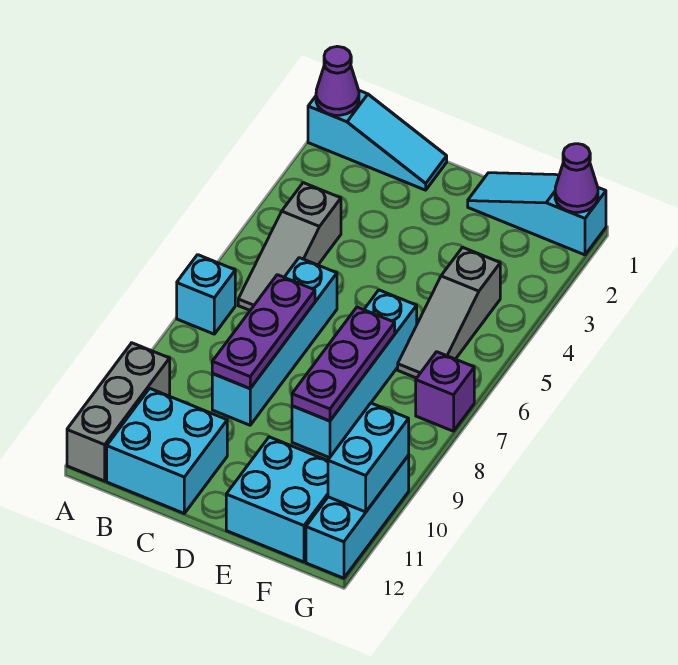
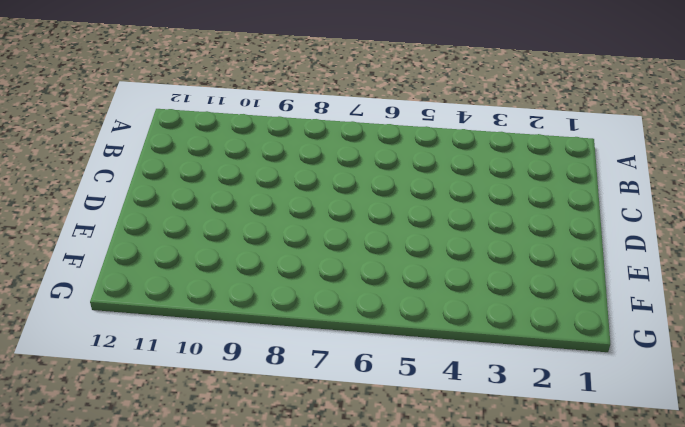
none -> cyan 1x3 slope [308,91,447,190]
none -> cyan 1x1 brick [177,255,235,334]
none -> grey 1x3 brick [67,343,170,481]

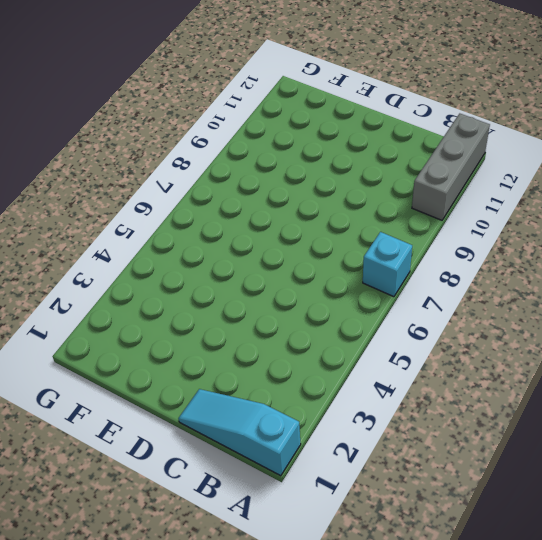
none -> grey 1x3 slope [238,183,341,310]
none -> cyan 2x2 brick [107,388,227,513]
none -> cyan 1x4 brick [212,258,337,425]

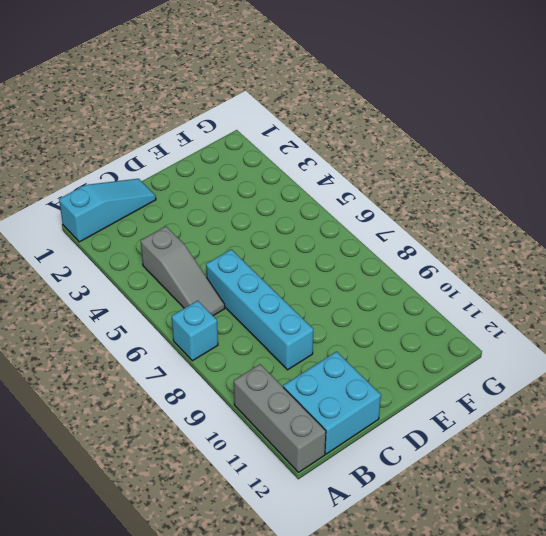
none -> cyan 1x3 slope [468,173,606,255]
none -> cyan 1x4 brick [292,290,417,458]
none -> cyan 2x2 brick [226,437,328,562]

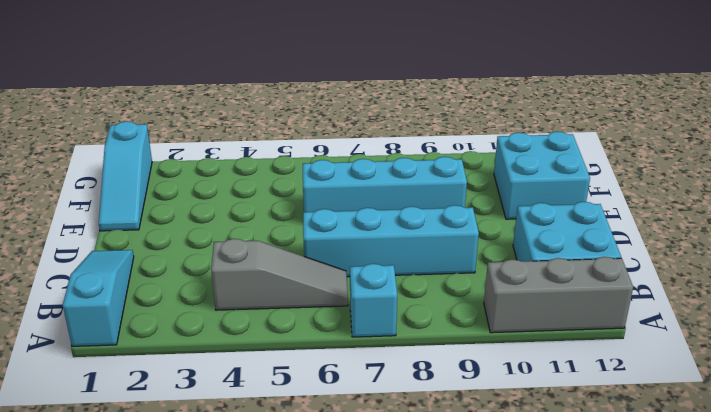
none -> grey 1x3 slope [398,247,500,378]
none -> purple 1x1 brick [416,352,474,431]
none -> cyan 1x3 brick [306,455,409,578]

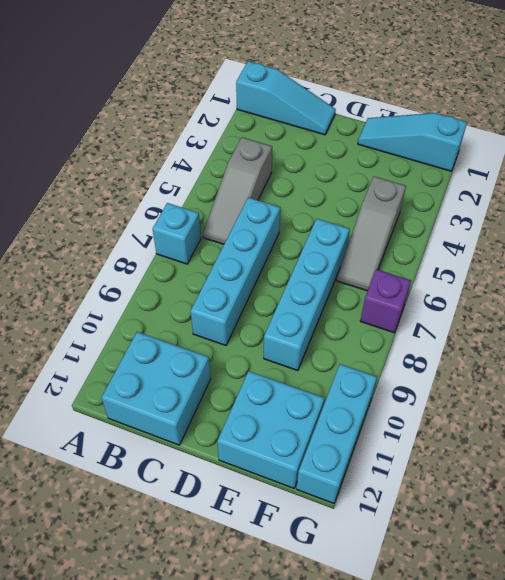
none -> grey 1x3 brick [67,343,170,481]
none -> purple 1x1 cone [316,46,359,115]
none -> purple 1x3 plate [212,275,315,388]

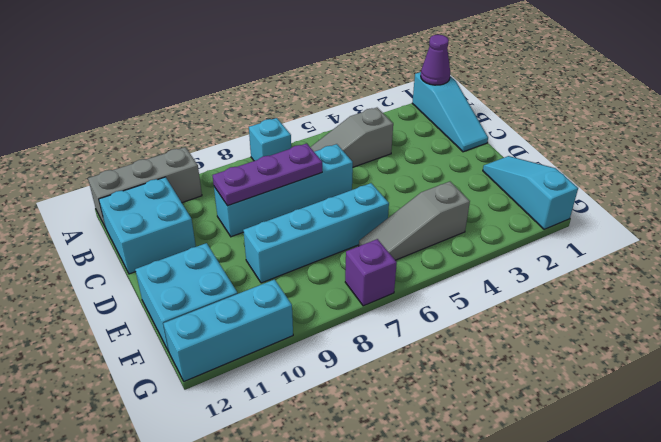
none -> purple 1x3 plate [292,307,395,421]
none -> purple 1x1 cone [555,144,598,212]
none -> cyan 1x2 brick [328,403,409,512]

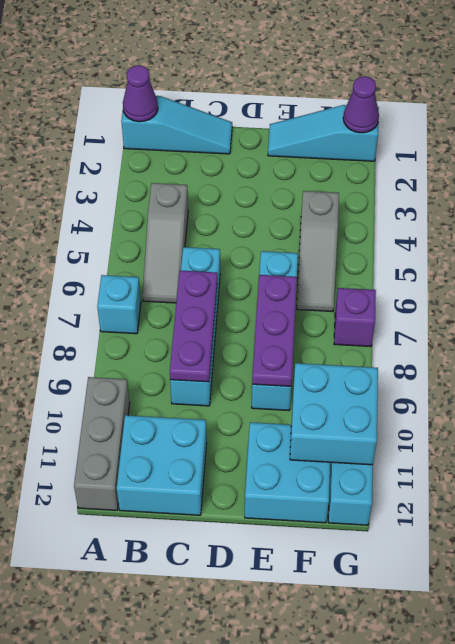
cyan 2x2 brick [290,363,378,465] -> cyan 1x2 brick [328,403,409,512]

